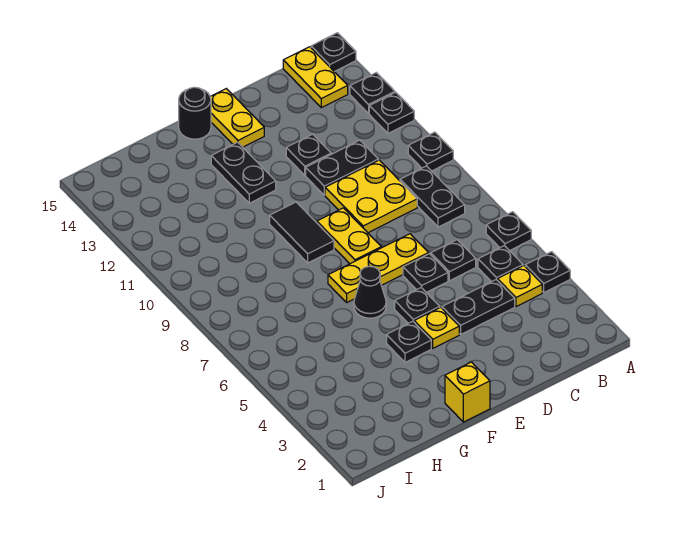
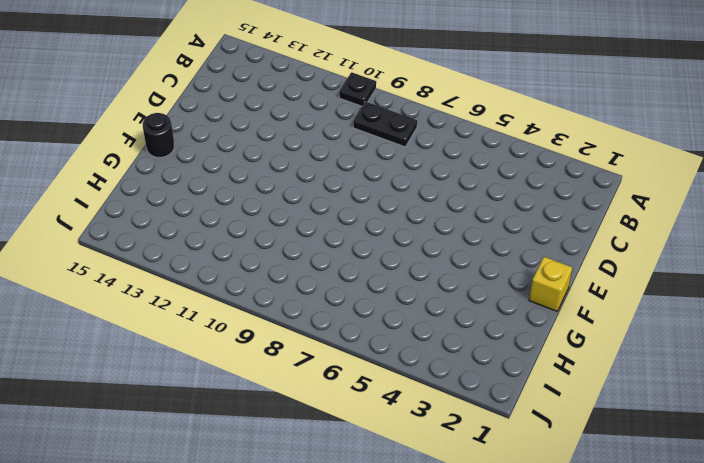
none -> black 1x1 plate [525,252,570,292]
none -> black 1x1 plate [486,212,531,251]
none -> black 1x1 plate [369,92,414,133]

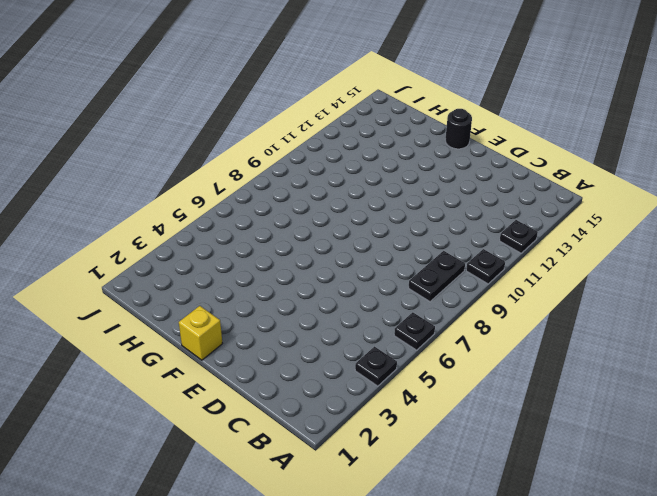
none -> black 1x1 plate [350,73,395,113]
none -> black 1x1 plate [311,33,356,72]
none -> yellow 1x1 plate [498,266,542,307]

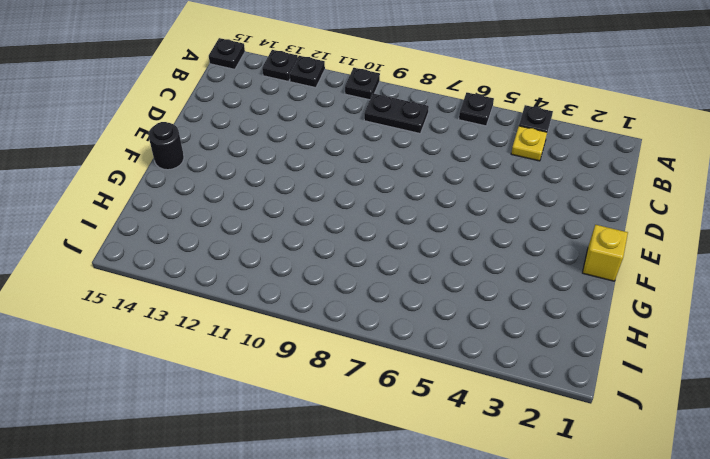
none -> black 1x1 plate [478,246,523,282]
none -> yellow 1x2 plate [283,47,348,108]
none -> black 1x2 plate [442,280,515,334]

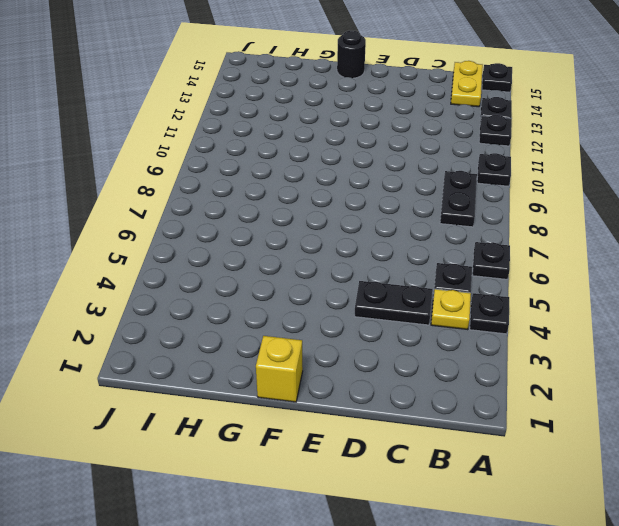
none -> black 1x1 plate [431,240,476,281]
none -> yellow 2x2 plate [325,160,417,233]
none -> black 1x2 plate [306,140,378,195]

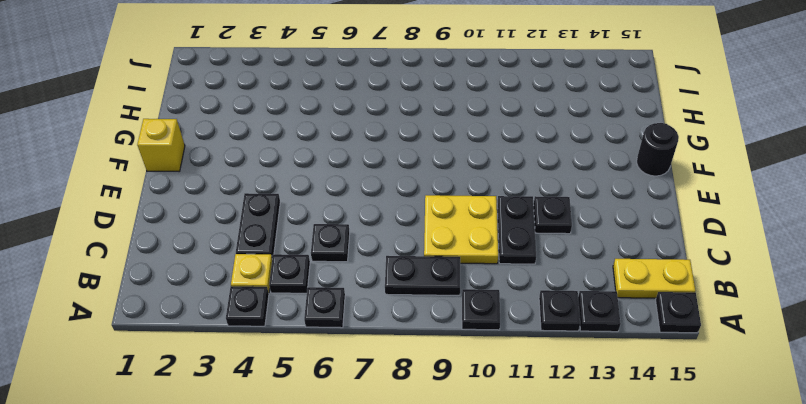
none -> black 1x1 plate [403,254,448,292]
none -> yellow 1x3 plate [328,234,429,302]
none -> yellow 1x1 plate [414,307,459,348]

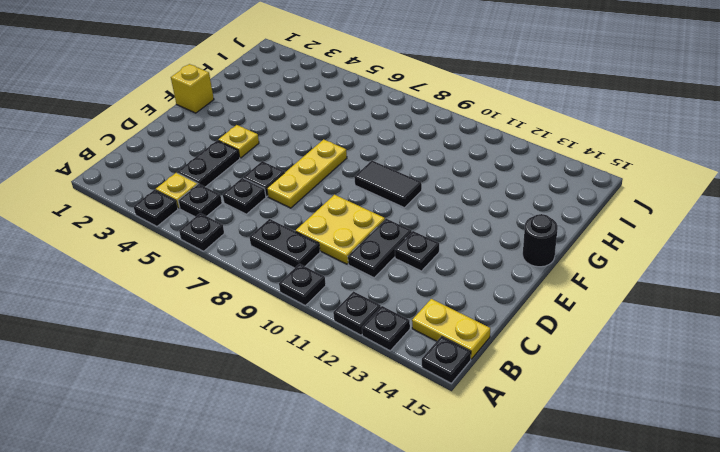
none -> black 1x1 plate [395,288,440,323]
none -> yellow 1x2 plate [317,208,381,264]
none -> yellow 1x2 plate [210,89,264,147]

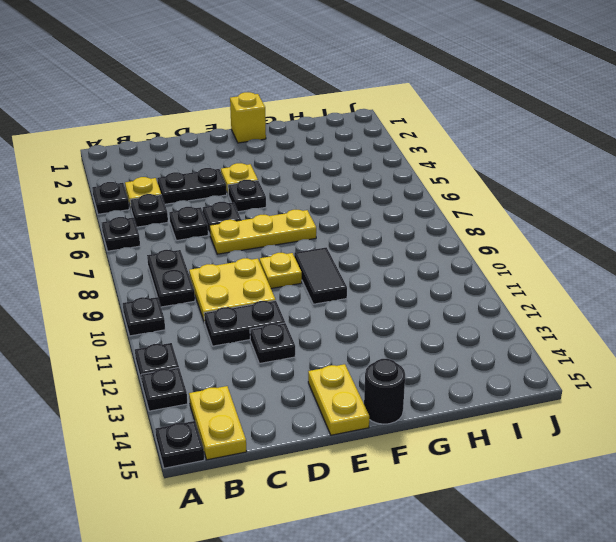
yellow 1x1 plate [260,253,302,288] -> yellow 1x2 plate [317,208,381,264]
none -> black 1x1 plate [387,321,431,362]
none -> black 1x1 cone [354,266,386,318]
none -> black 1x2 plate [211,142,276,203]

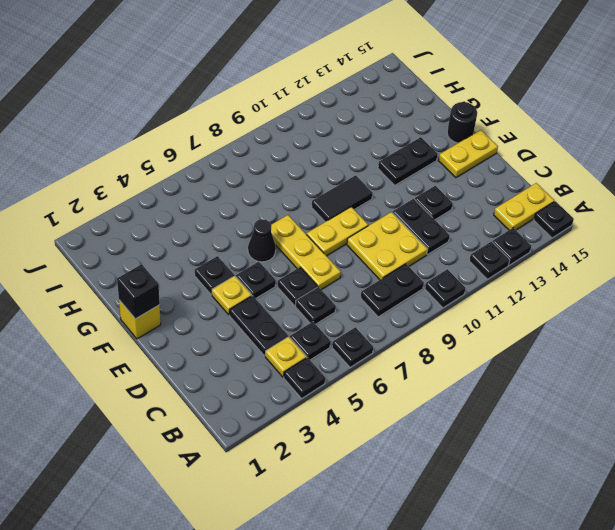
black 1x1 brick [117,264,160,319] -> none

